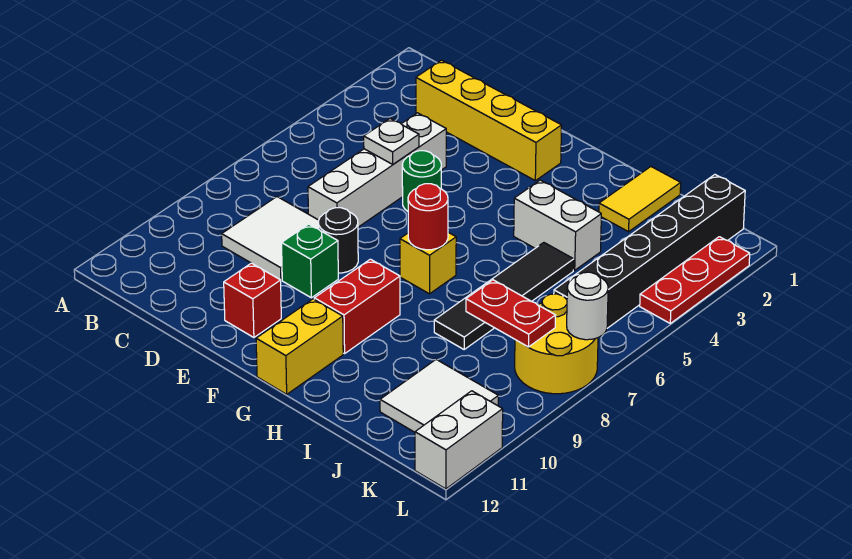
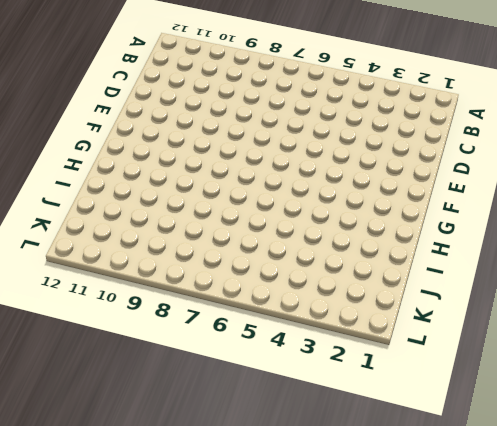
none -> yellow 1x4 brick [416,60,562,181]
none -> white 2x2 tile [222,197,319,280]
none -> white 1x4 brick [308,113,446,227]

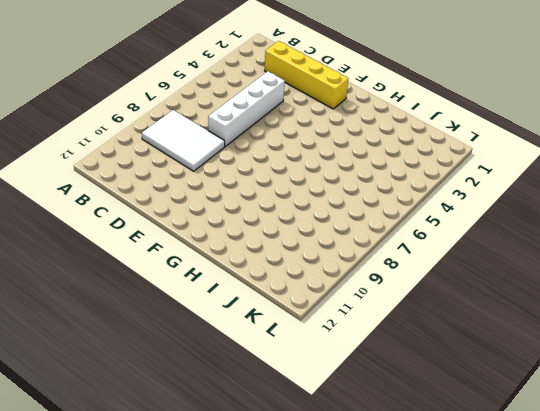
white 2x3 tile [142,110,225,171] -> white 2x2 tile [222,197,319,280]
none -> green 1x1 round brick [402,151,441,211]
none -> black 1x1 round brick [318,208,358,273]
none -> green 1x1 brick [282,224,338,298]

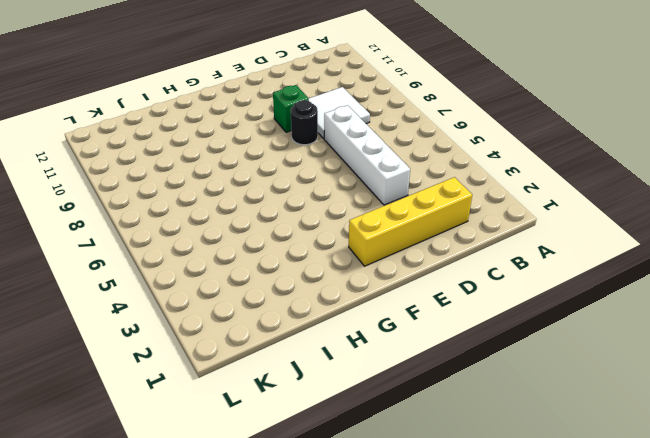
none -> green 1x1 round brick [402,151,441,211]
none -> red 1x1 brick [224,263,281,337]
none -> yellow 1x1 brick [400,232,456,294]

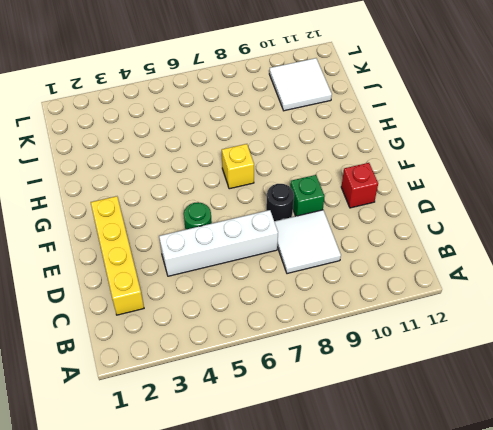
none -> red 1x2 brick [314,259,400,354]
none -> yellow 1x2 brick [256,299,343,394]
none -> white 1x2 brick [514,180,601,270]

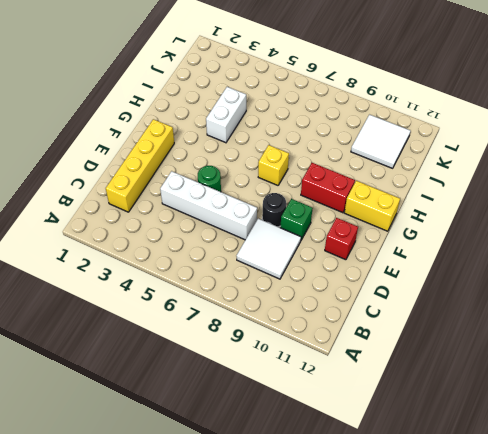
none -> yellow 1x2 tile [599,167,681,232]
none -> black 1x4 tile [434,243,574,349]
none -> black 1x6 brick [554,175,745,328]

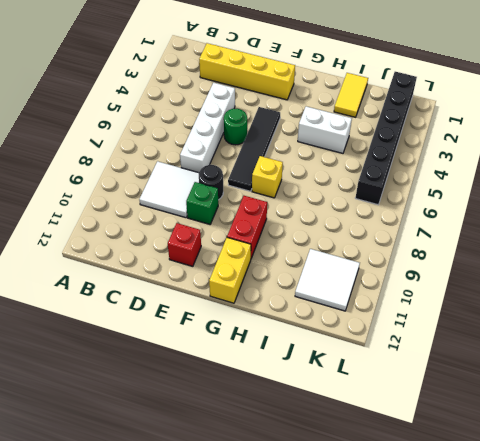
black 1x4 tile [228,107,280,191] -> black 1x4 tile moved to [434,243,574,349]
none -> yellow 2x2 round brick [515,294,598,394]
none -> red 1x3 plate [640,237,750,323]
none -> white 1x2 brick [415,391,503,489]

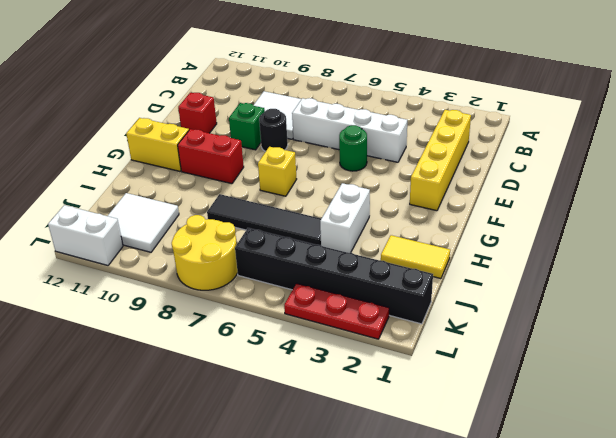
none -> white 1x1 plate [364,119,419,164]
none -> red 1x1 round brick [408,184,448,250]
none -> red 1x2 plate [466,280,556,347]

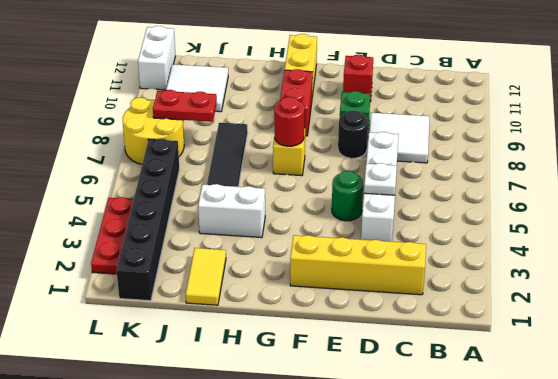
none -> white 1x1 round brick [567,272,608,340]

